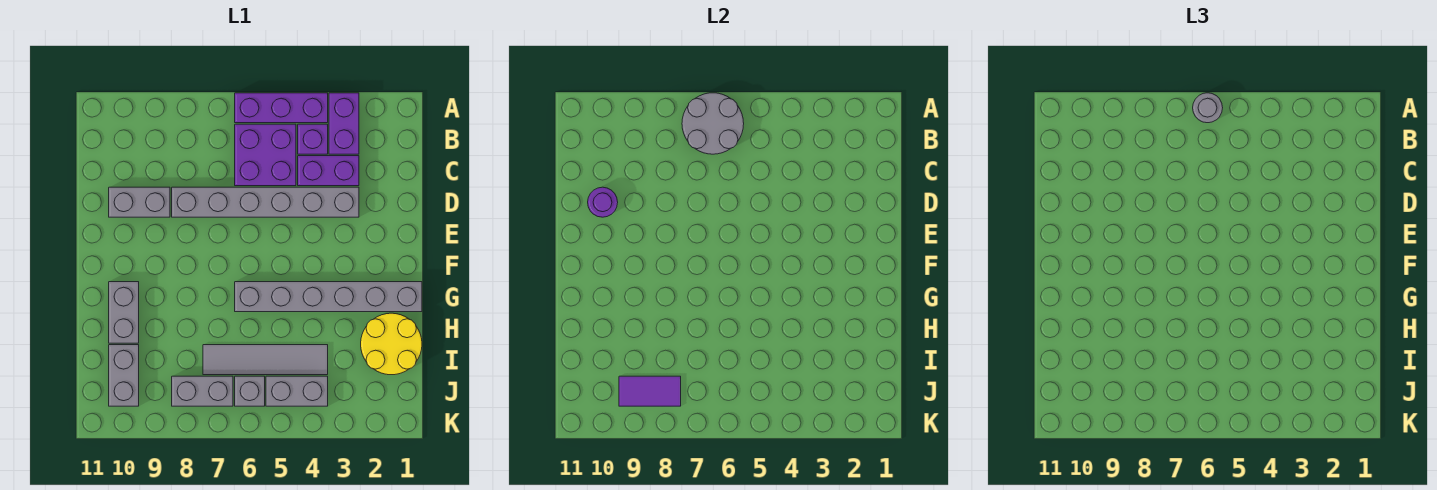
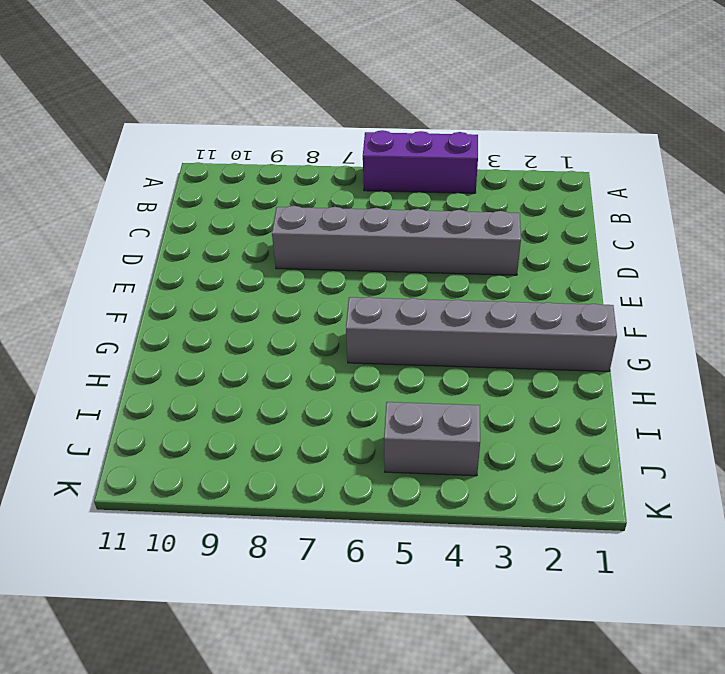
none -> purple 1x2 brick [329,93,359,154]
none -> purple 1x1 brick [298,124,328,154]
none -> purple 2x2 brick [235,124,296,186]

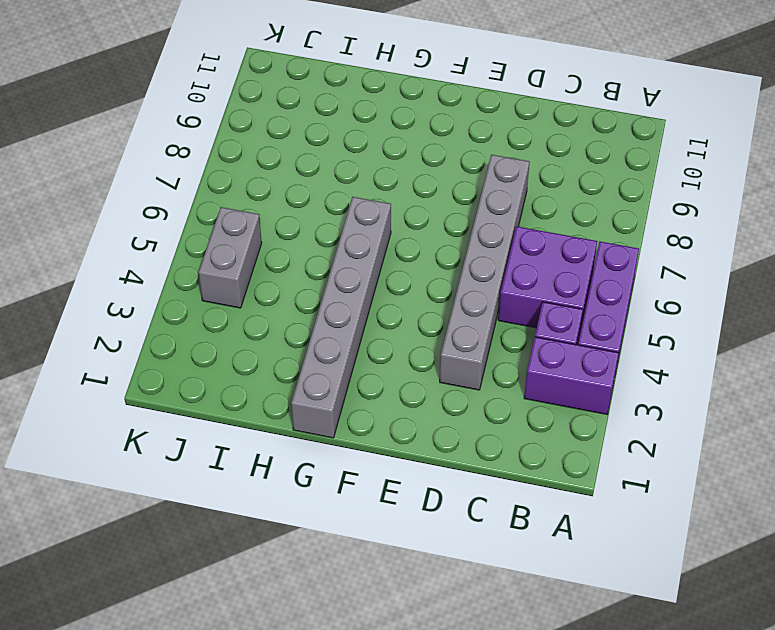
none -> purple 1x2 brick [298,156,359,186]
none -> grey 1x2 brick [109,187,170,217]
none -> grey 1x2 brick [109,282,139,343]

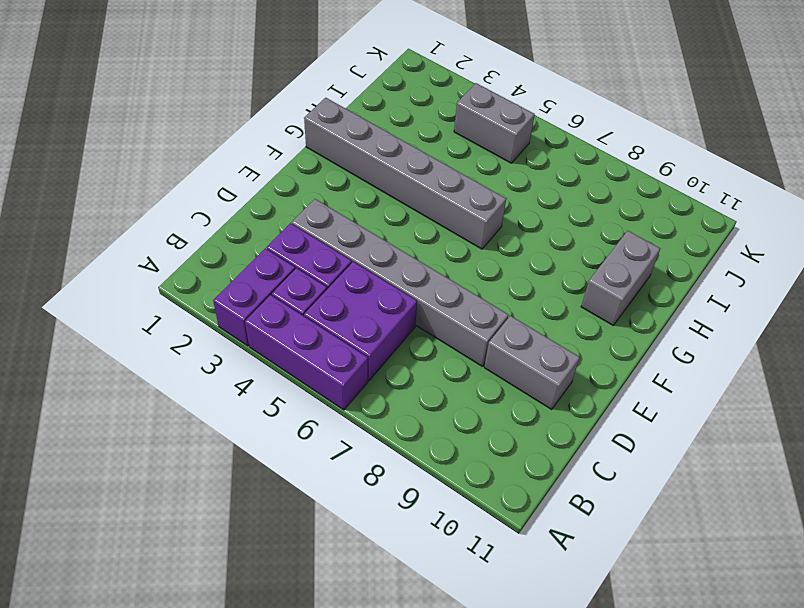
none -> yellow 2x2 round brick [361,313,422,375]
none -> grey 1x4 tile [203,345,328,375]
none -> grey 1x2 brick [109,345,139,406]

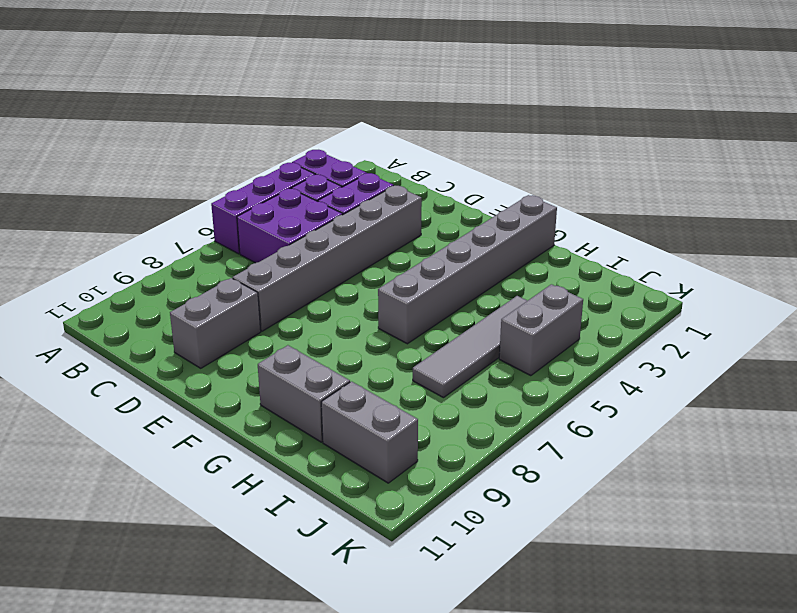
none -> yellow 2x2 round brick [361,313,422,375]
none -> grey 1x1 brick [235,376,265,406]
none -> grey 1x2 brick [172,376,233,406]

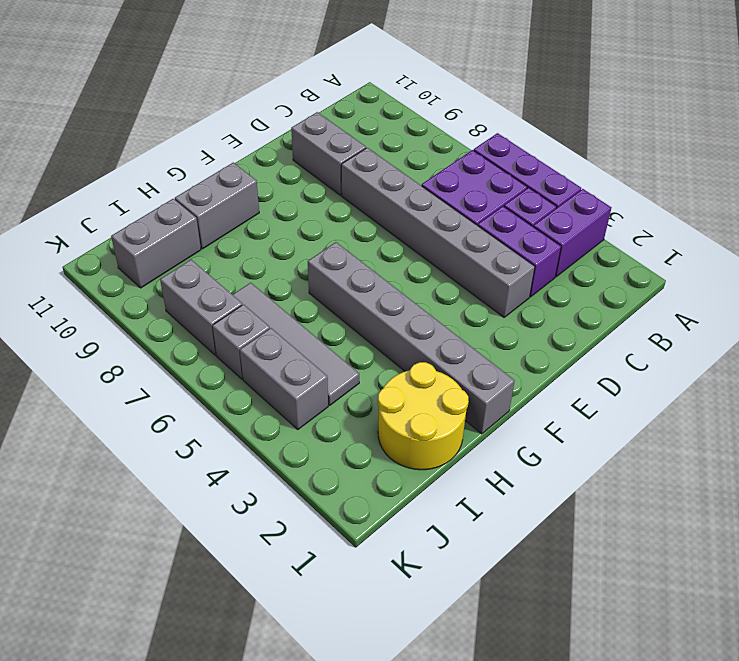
none -> grey 2x2 round brick [682,93,744,154]
none -> purple 1x1 round brick [588,187,618,217]
none -> purple 1x2 tile [619,376,681,406]

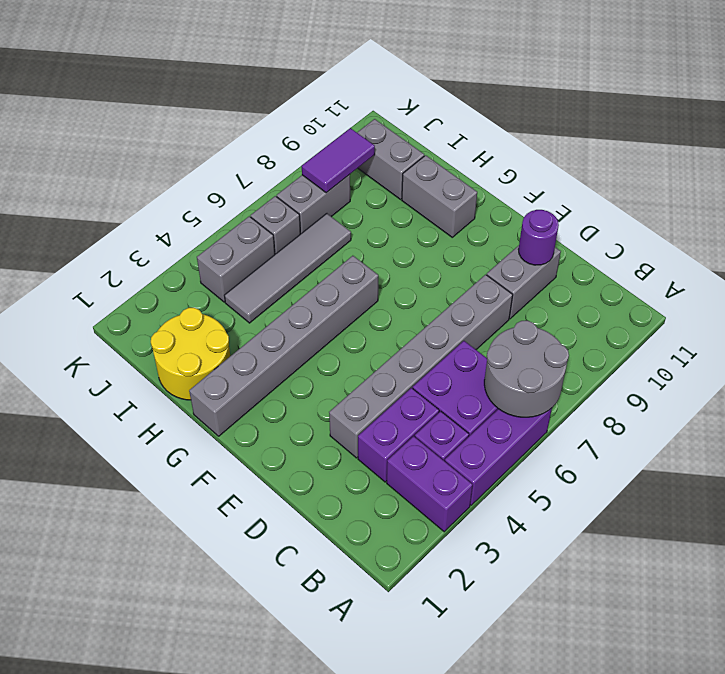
none -> grey 1x1 round brick [1193,93,1223,123]

